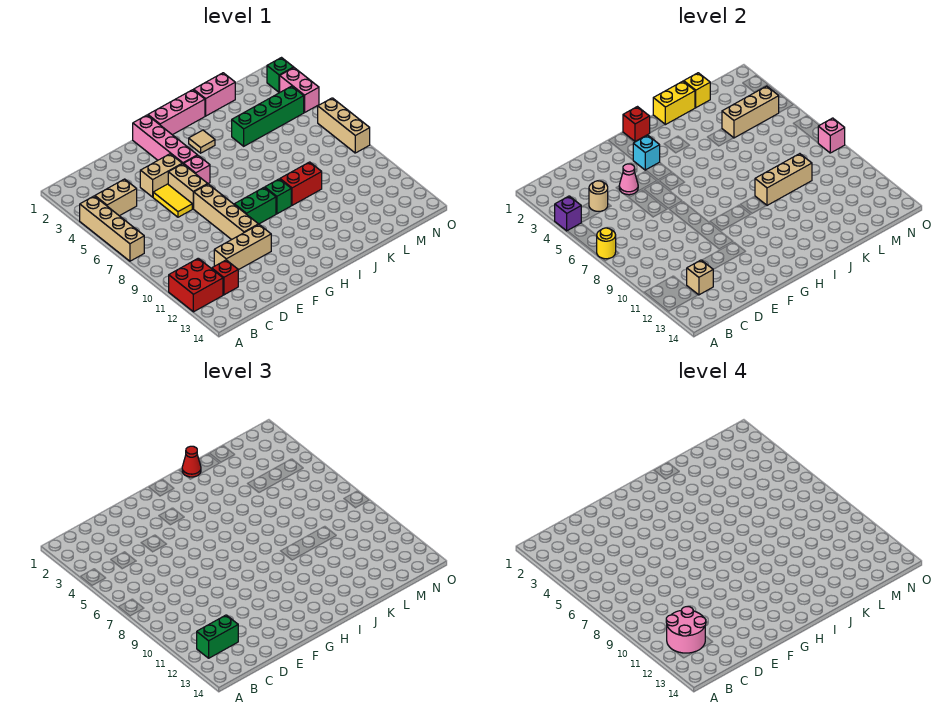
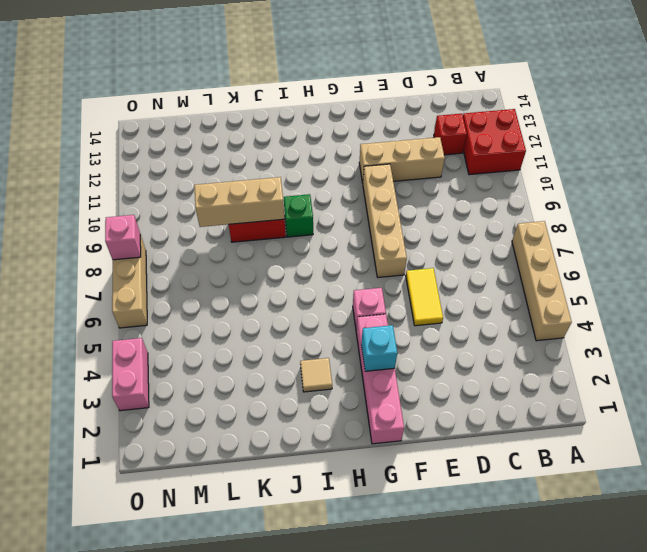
none -> tan 1x2 brick [95,179,137,216]
none -> tan 1x2 brick [140,154,182,197]
none -> tan 1x2 brick [168,164,208,209]
none -> green 1x2 brick [234,188,276,224]

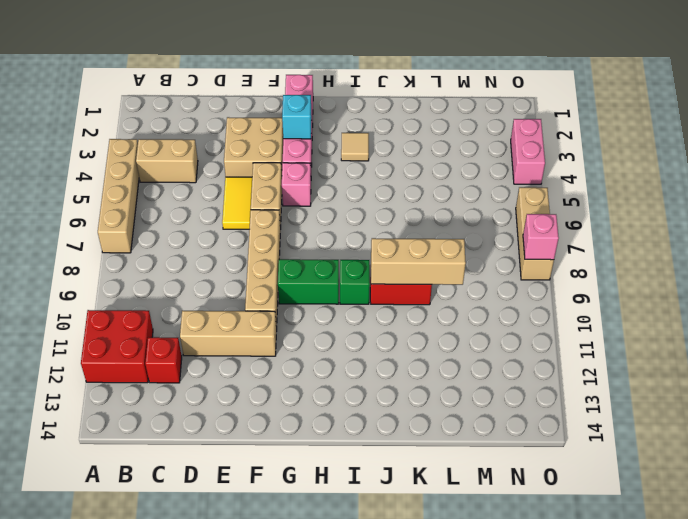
tan 2x2 brick [224,117,283,177] -> tan 1x2 brick [140,154,182,197]
none -> pink 1x3 brick [148,90,205,135]
none -> pink 1x2 brick [194,73,235,116]
none -> green 1x4 brick [232,86,304,146]
none -> green 1x1 brick [267,58,294,93]

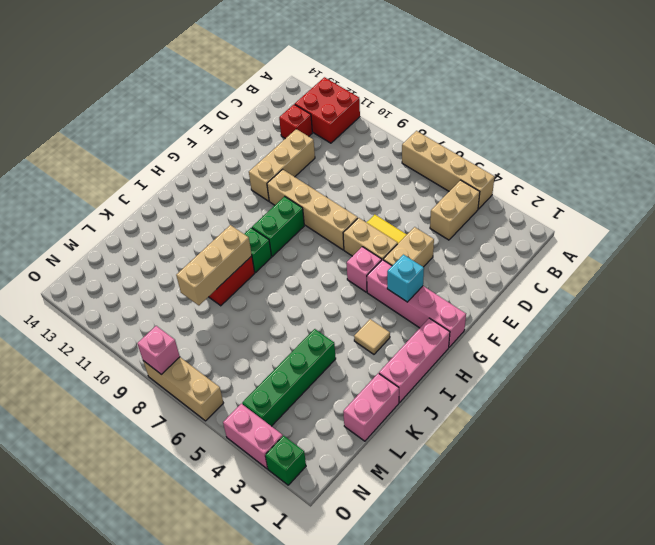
none -> purple 1x1 brick [555,196,581,231]
none -> yellow 1x1 round brick [597,228,616,259]
none -> tan 1x1 round brick [589,181,608,211]
none -> tan 1x1 brick [687,260,713,295]

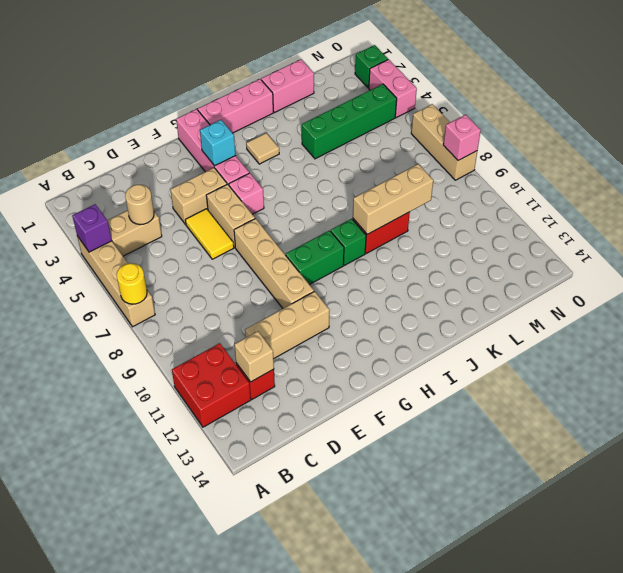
none -> pink 1x1 cone [619,164,638,195]
none -> red 1x1 brick [623,107,650,141]
none -> yellow 1x2 brick [653,81,695,125]
none -> yellow 1x1 brick [684,73,710,108]

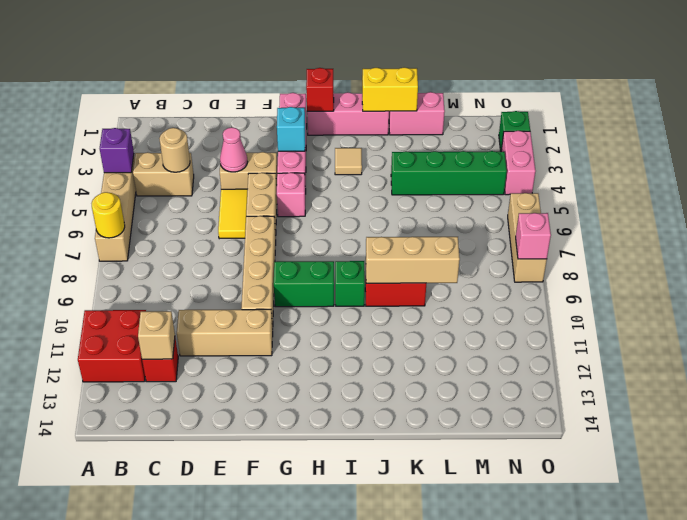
none -> yellow 1x1 brick [684,73,710,108]
none -> tan 1x3 brick [722,86,779,138]
none -> green 1x2 brick [197,615,238,658]
none -> red 1x1 cone [182,446,201,477]

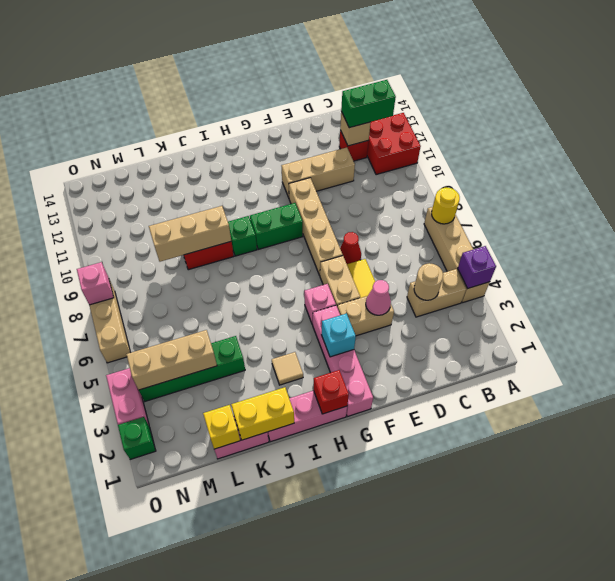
red 1x1 cone [340,232,361,264] -> red 1x1 cone moved to [182,446,201,477]
none -> pink 2x2 round brick [666,607,706,653]

